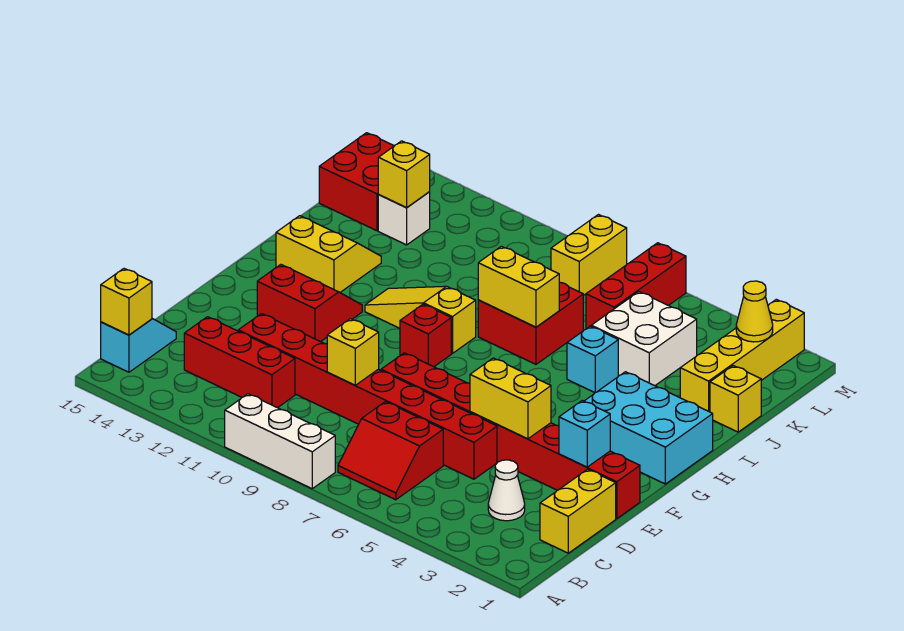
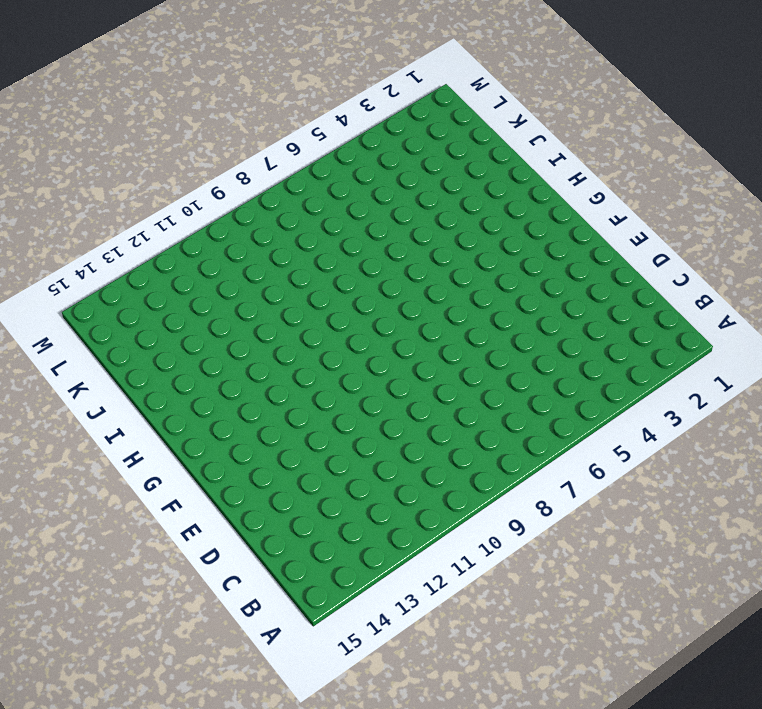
none -> white 1x3 brick [225,394,335,489]
none -> red 2x2 slope [338,402,443,500]
none -> cyan 1x2 slope [101,319,176,372]

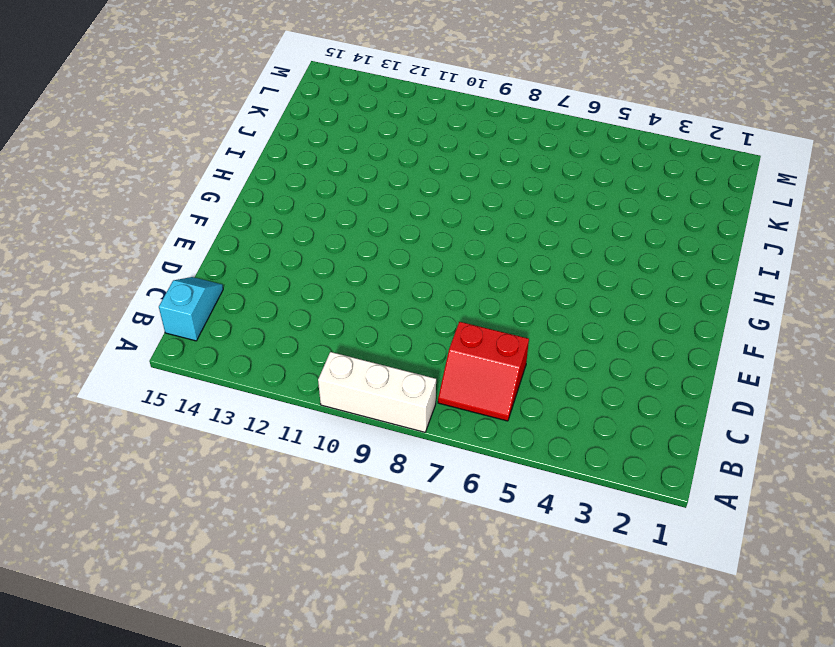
none -> yellow 1x2 brick [540,469,616,553]
none -> white 1x1 cone [488,460,525,521]
none -> red 1x3 brick [184,317,295,408]

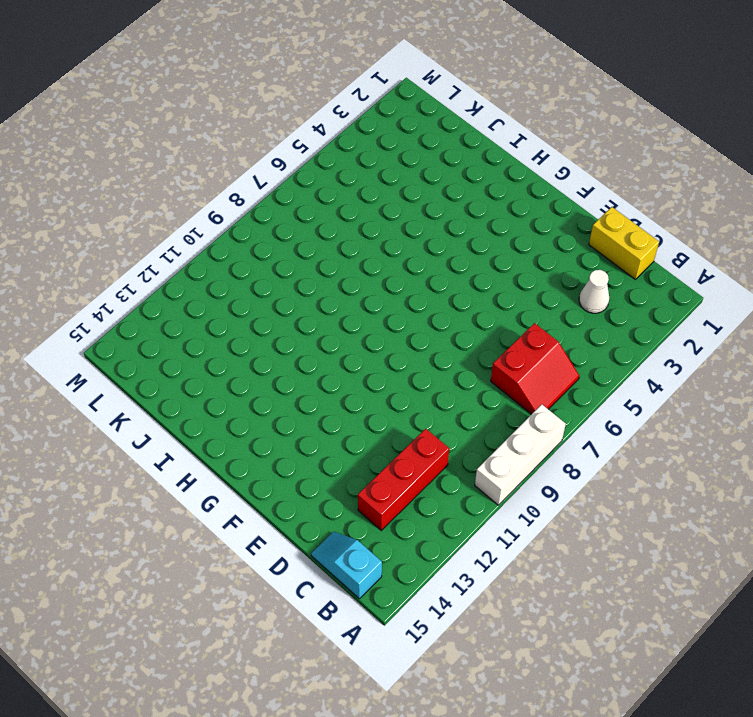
none -> red 1x8 brick [238,314,497,479]
none -> red 1x8 brick [381,353,640,519]
none -> red 2x2 slope [257,265,362,342]

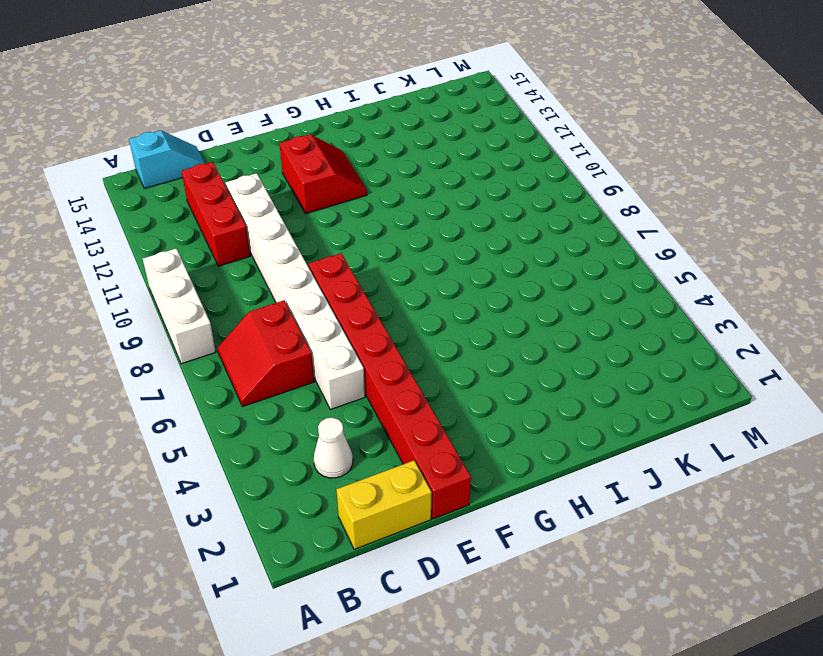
white 1x8 brick [225,173,365,410] -> red 1x8 brick [238,314,497,479]
none -> cyan 2x3 brick [584,372,713,484]
none -> red 1x1 brick [400,304,451,367]
none -> yellow 1x3 slope [365,286,476,353]

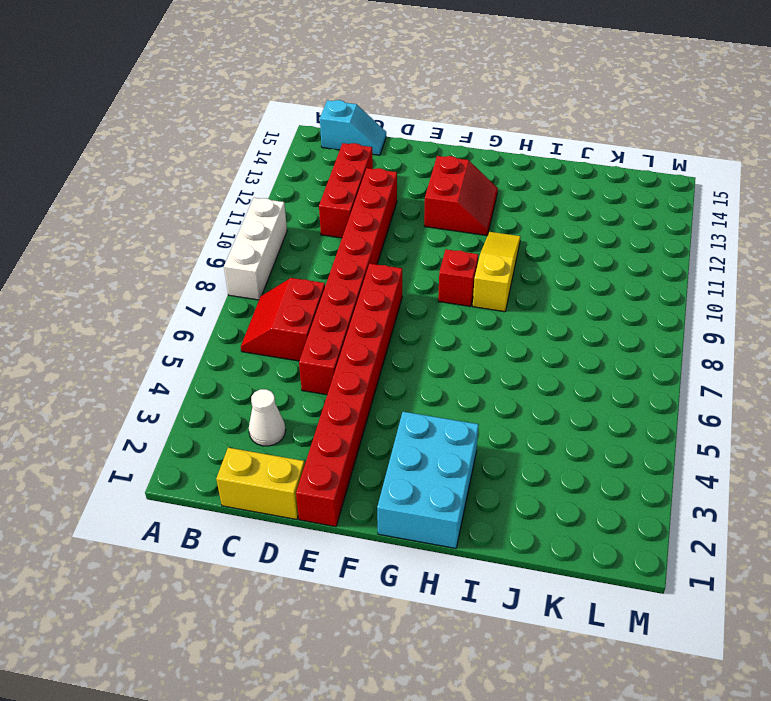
none -> yellow 2x2 slope [276,216,381,292]
none -> cyan 1x1 brick [567,326,618,393]
none -> red 2x2 brick [478,282,583,364]

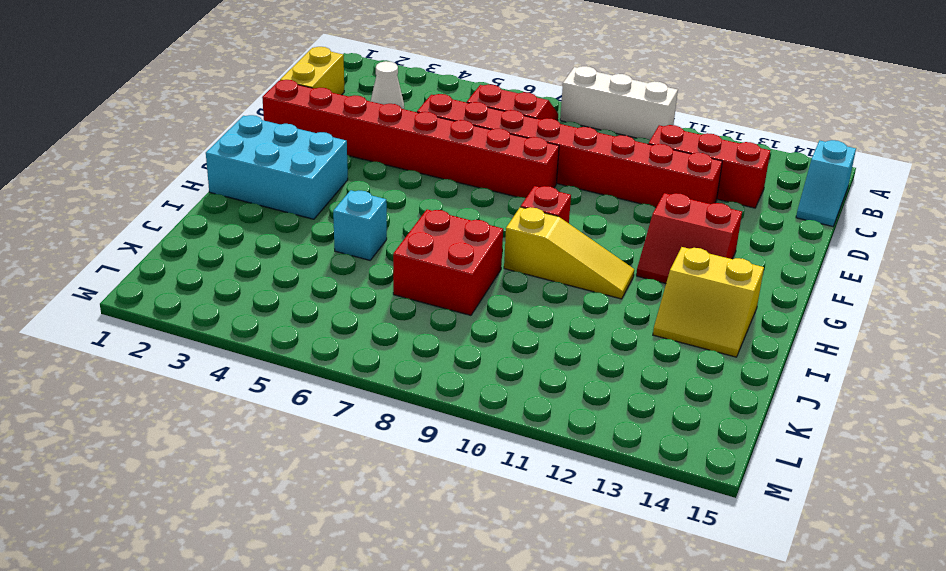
none -> yellow 1x1 brick [710,366,761,432]
none -> yellow 1x4 brick [680,299,804,412]
none -> white 2x2 brick [591,292,697,386]

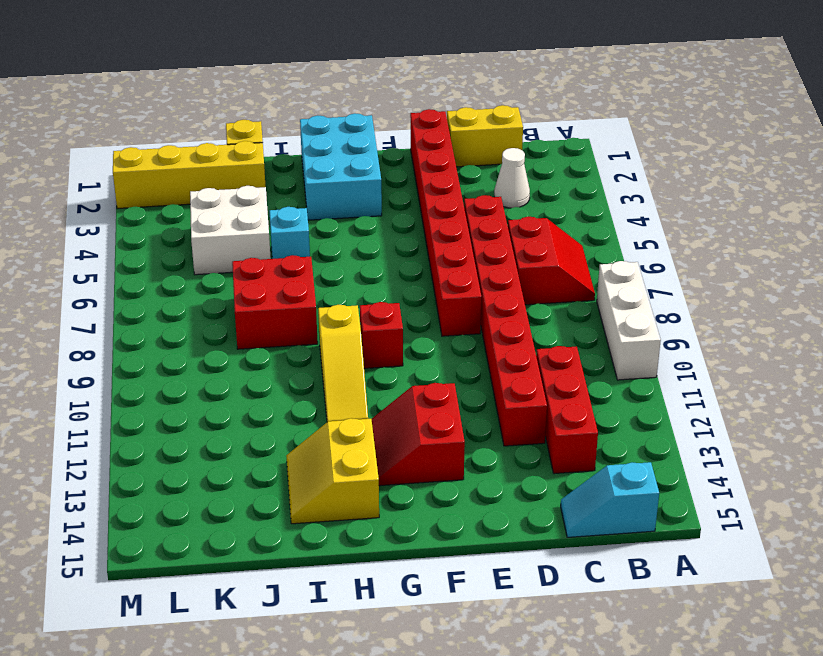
none -> red 1x3 brick [586,243,686,329]
none -> white 1x1 brick [378,192,430,245]
none -> red 2x2 brick [319,133,394,231]

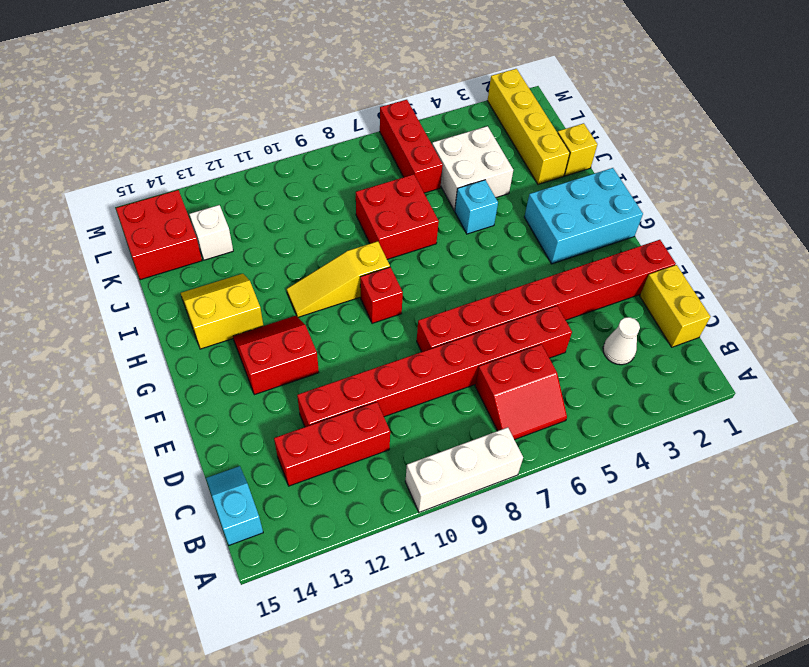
none -> yellow 1x2 brick [551,215,627,296]
none -> yellow 1x1 brick [101,269,152,335]
none -> yellow 1x1 brick [327,319,379,385]

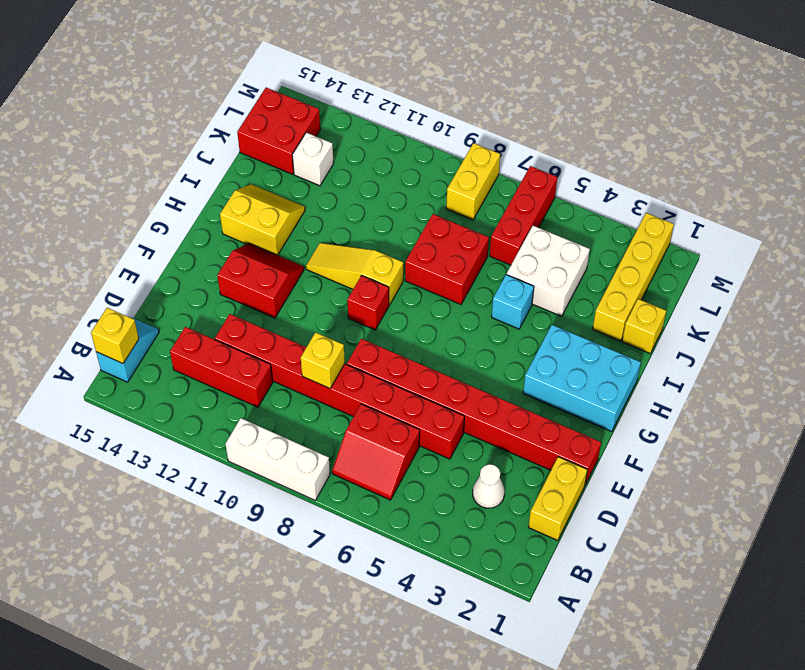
none -> cyan 1x1 brick [559,401,610,467]
none -> yellow 1x2 brick [470,358,551,439]
none -> yellow 1x2 brick [478,246,559,327]

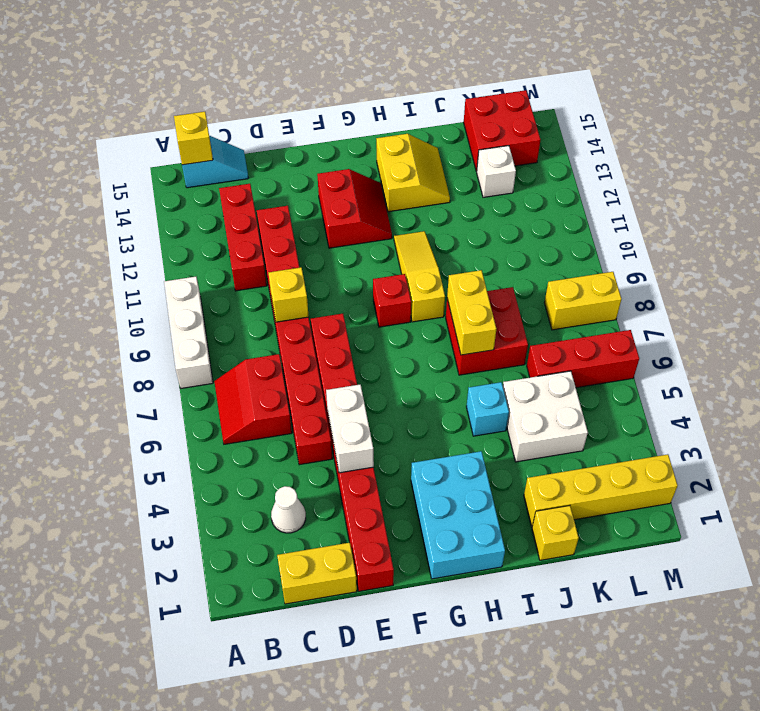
white 1x2 brick [326,384,374,473] -> yellow 1x2 brick [470,358,551,439]
none -> cyan 1x1 brick [559,401,610,467]
none -> yellow 1x1 brick [378,141,430,207]
none -> yellow 1x1 cone [736,281,773,342]

